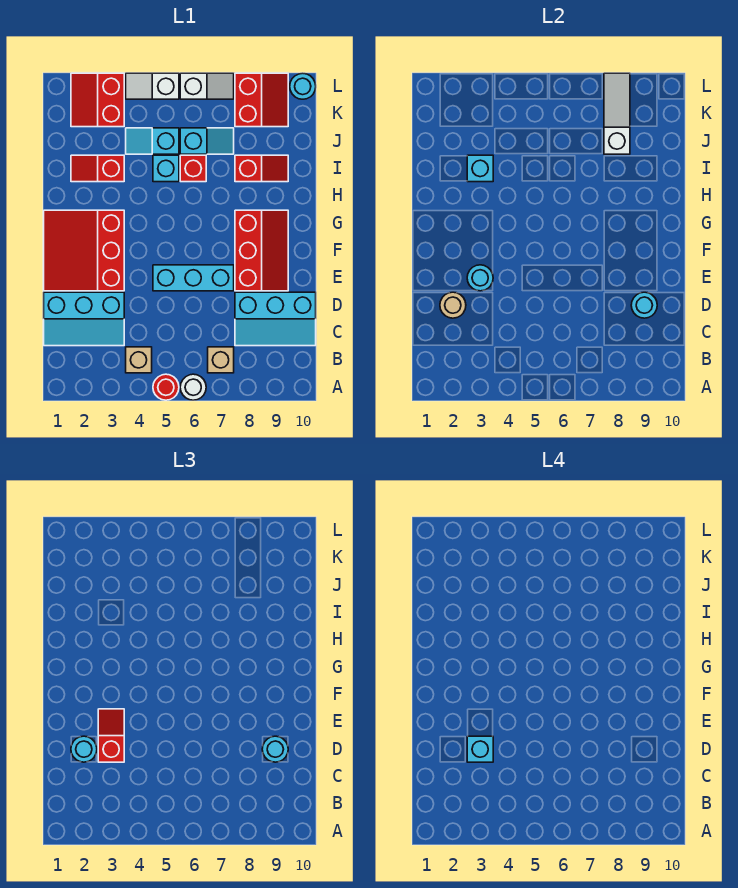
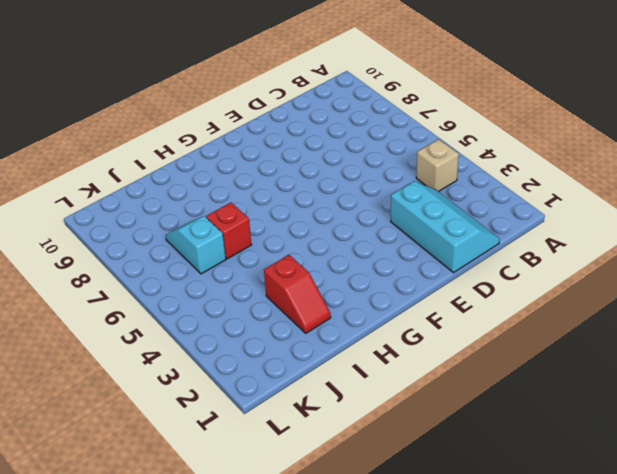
none -> red 1x1 round brick [153,374,179,400]
none -> white 1x1 round brick [180,374,206,400]
none -> tan 1x1 brick [208,347,234,373]

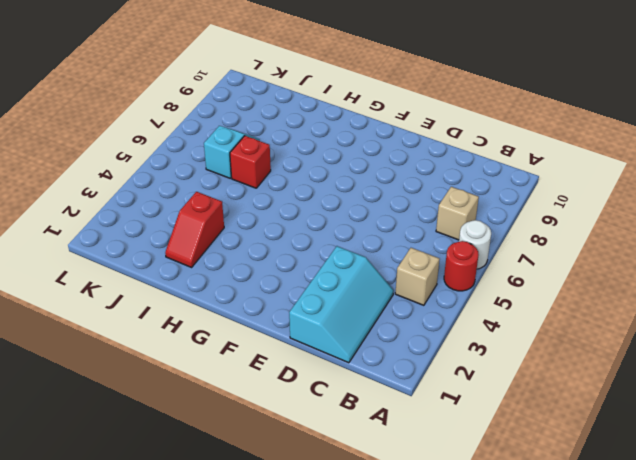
none -> cyan 2x3 slope [235,292,316,346]
none -> red 3x3 slope [44,210,124,291]
none -> cyan 1x3 brick [153,265,234,291]

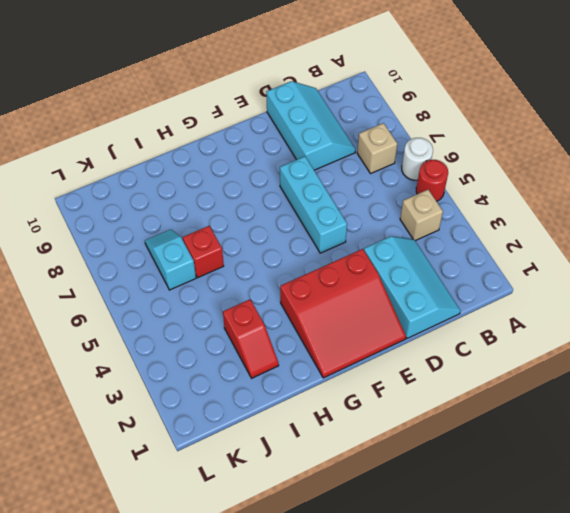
none -> red 2x3 slope [235,210,288,291]
none -> cyan 1x1 brick [153,155,179,182]
none -> red 1x2 slope [235,155,288,182]

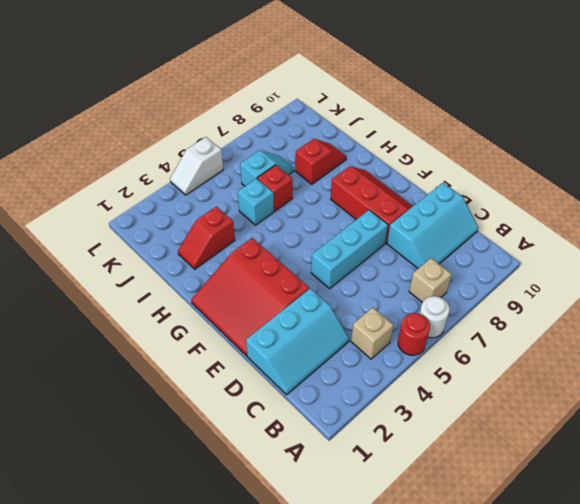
none -> cyan 1x2 slope [126,128,179,154]
none -> red 2x2 slope [71,73,124,127]
none -> red 2x2 slope [235,73,288,127]

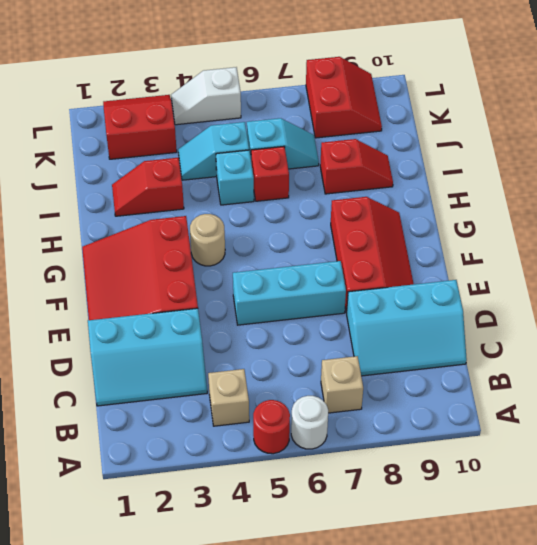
tan 1x1 round brick [190,214,225,266] -> tan 1x1 round brick moved to [440,292,466,318]
red 2x2 slope [103,95,177,159] -> red 2x2 slope turned to [71,73,124,127]
none -> white 1x2 slope [180,73,234,99]
none -> cyan 1x1 round brick [290,73,316,99]
none -> cyan 1x1 round brick [631,292,657,318]

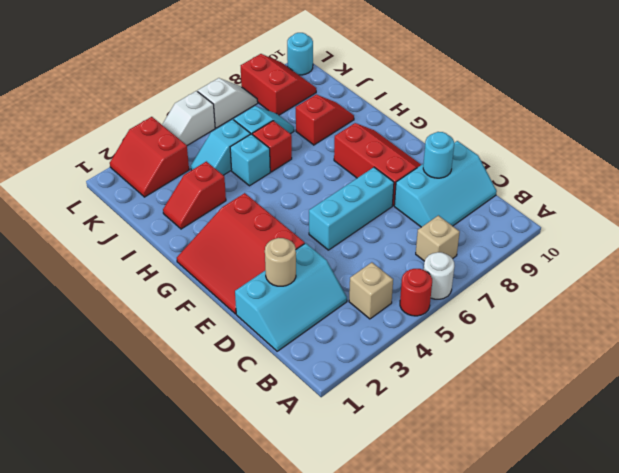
none -> cyan 1x1 round brick [467,265,493,291]
none -> cyan 1x1 brick [467,155,493,182]
none -> white 1x3 slope [604,73,630,154]

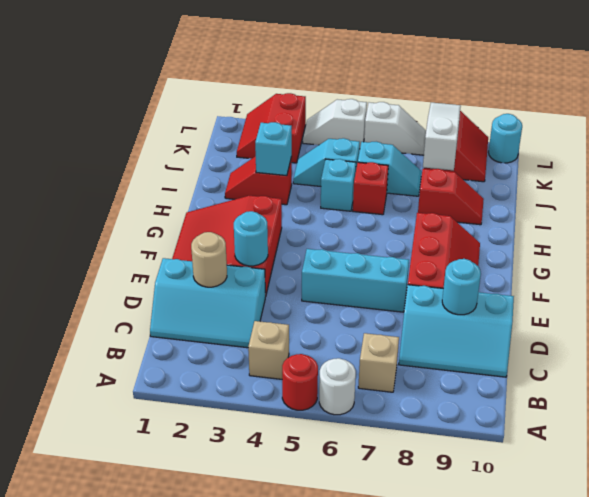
none -> cyan 1x1 round brick [71,736,97,762]
none -> red 1x2 slope [98,709,124,762]
none -> cyan 1x1 round brick [262,736,288,762]

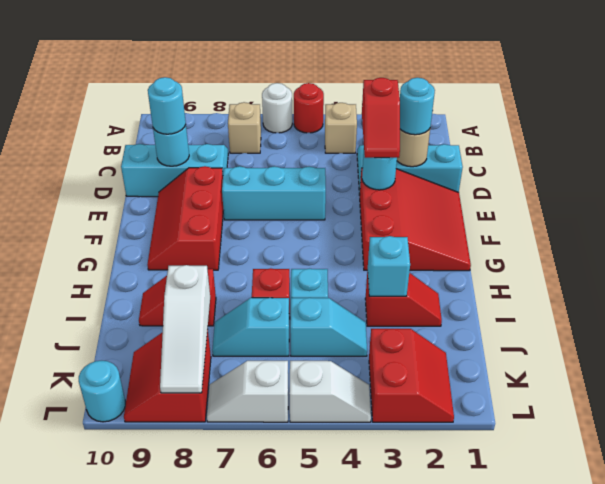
none -> cyan 1x1 brick [467,736,493,762]

